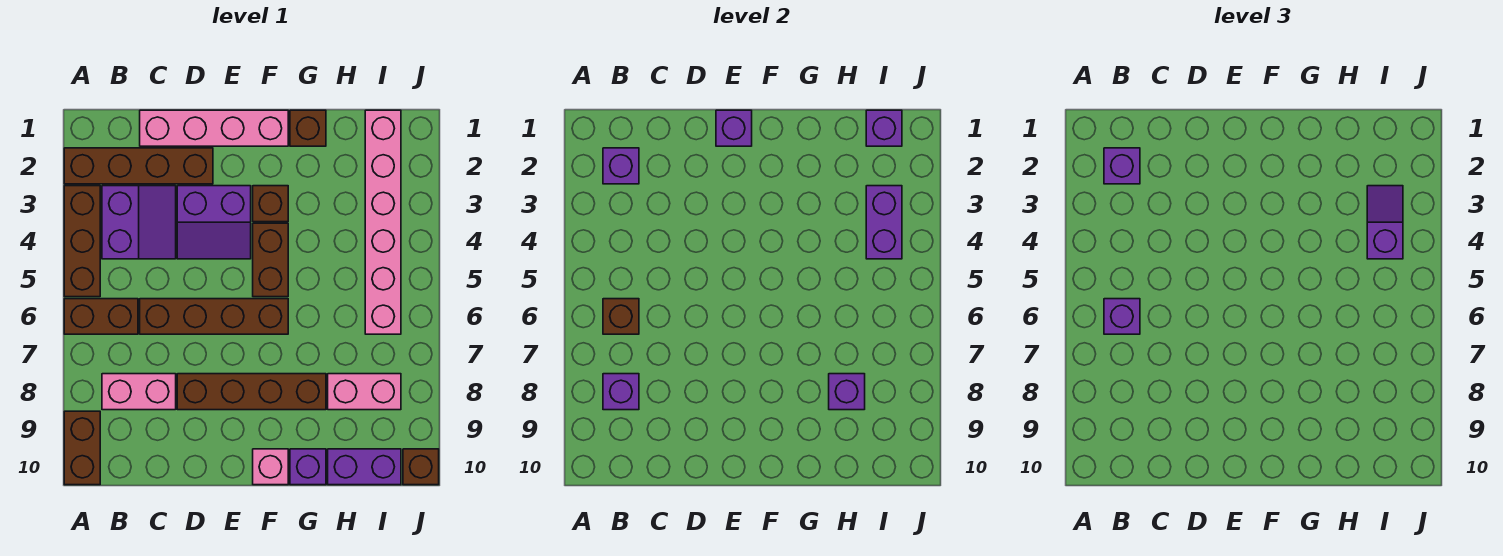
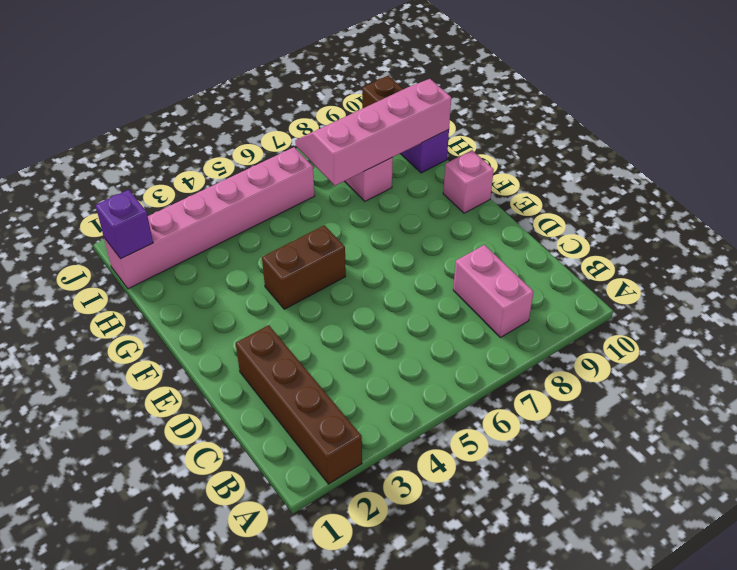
pink 2x4 slope [295,79,451,186] -> purple 1x1 brick [829,374,865,410]
none -> brown 1x3 brick [64,186,100,297]
none -> brown 1x2 brick [64,299,138,334]
none -> brown 1x2 brick [64,411,100,485]

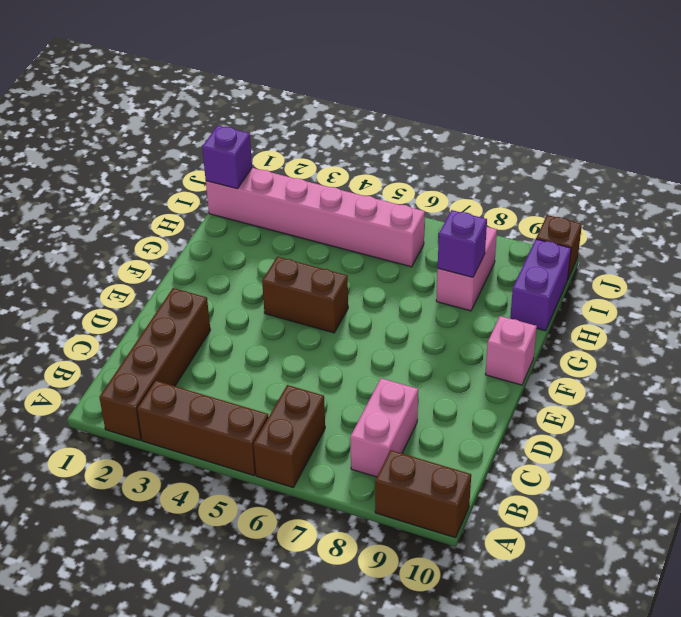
none -> purple 2x2 slope [102,186,176,259]
none -> pink 1x4 brick [140,110,288,146]
none -> brown 1x4 brick [140,299,288,334]

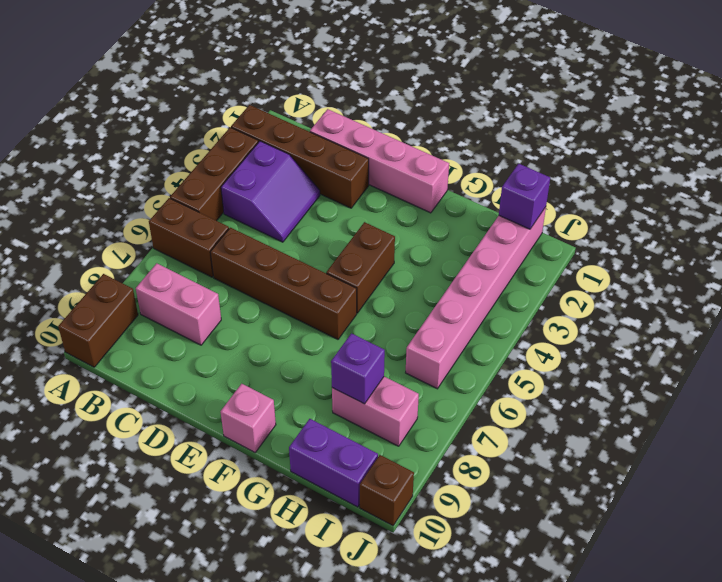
none -> purple 2x2 slope [177,186,251,259]
none -> brown 1x4 brick [177,374,326,410]
none -> brown 1x1 brick [253,186,288,222]

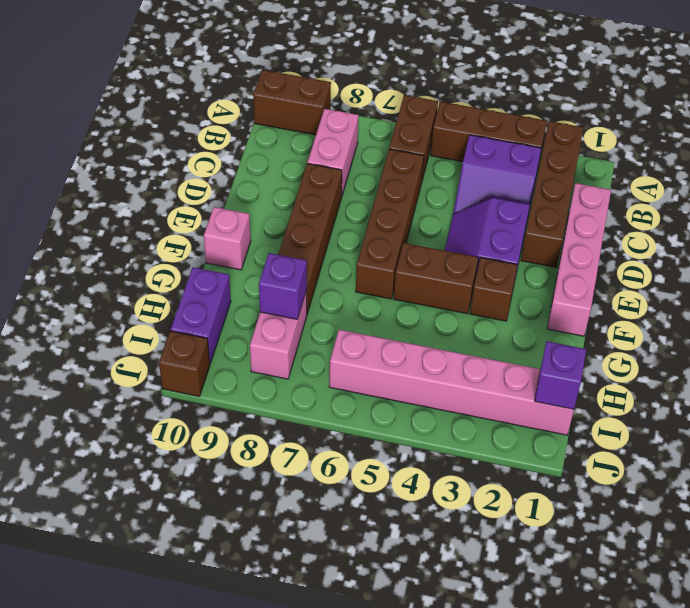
none -> brown 1x1 brick [290,110,326,146]
none -> purple 1x1 brick [290,449,326,485]
none -> purple 1x1 brick [603,148,639,184]

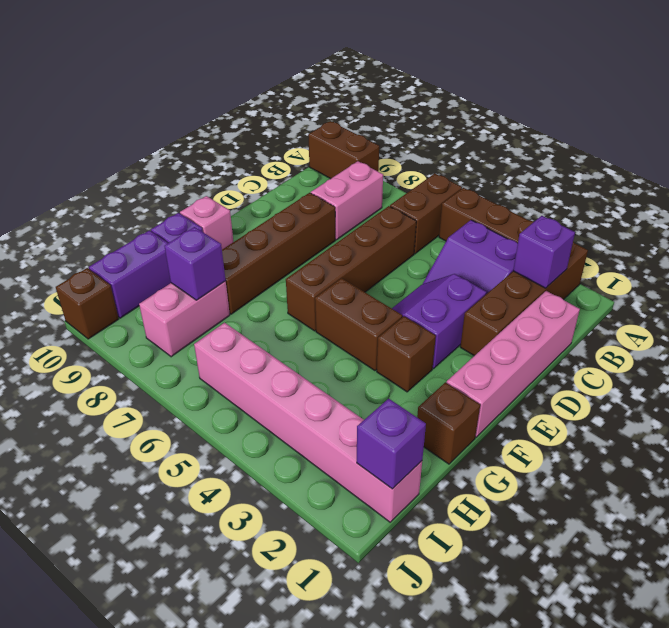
none -> brown 1x1 brick [603,299,639,334]
none -> purple 1x1 brick [603,374,639,410]
none -> purple 1x1 brick [716,110,752,146]

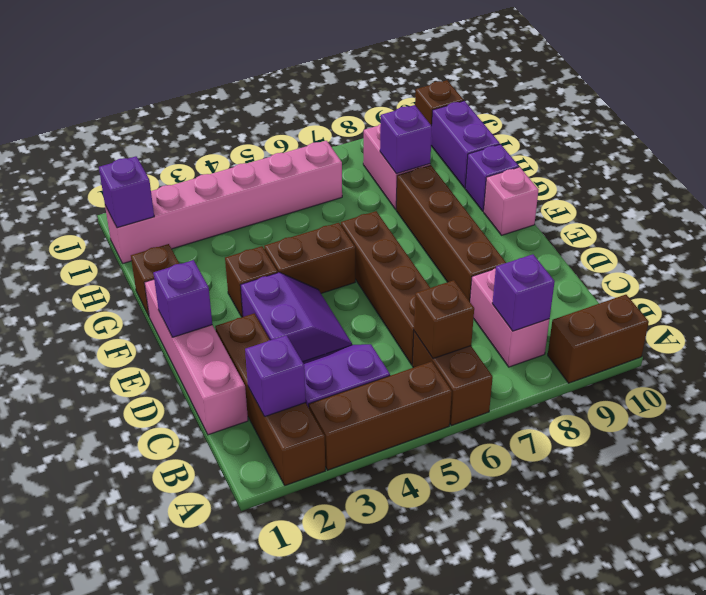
none -> purple 1x2 brick [866,186,902,259]
none -> purple 1x1 brick [1104,148,1140,184]
none -> purple 1x1 brick [1104,299,1140,334]

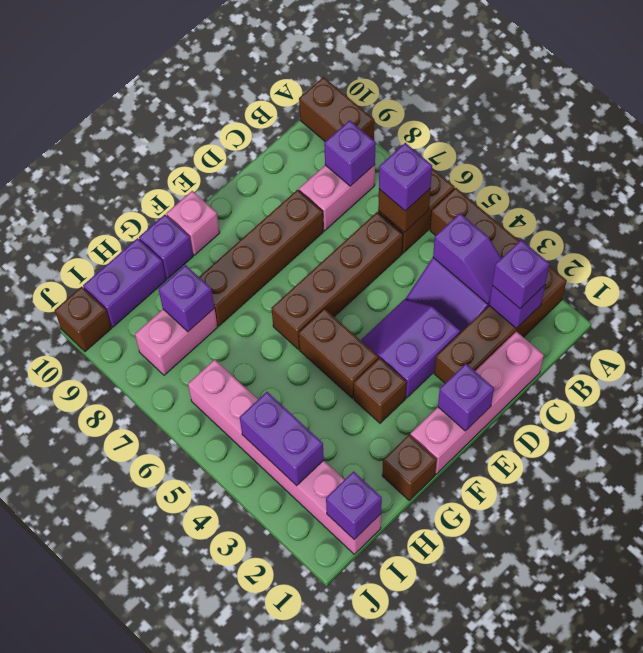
purple 1x2 slope [433,213,501,304] -> purple 1x2 slope moved to [1367,186,1403,259]

